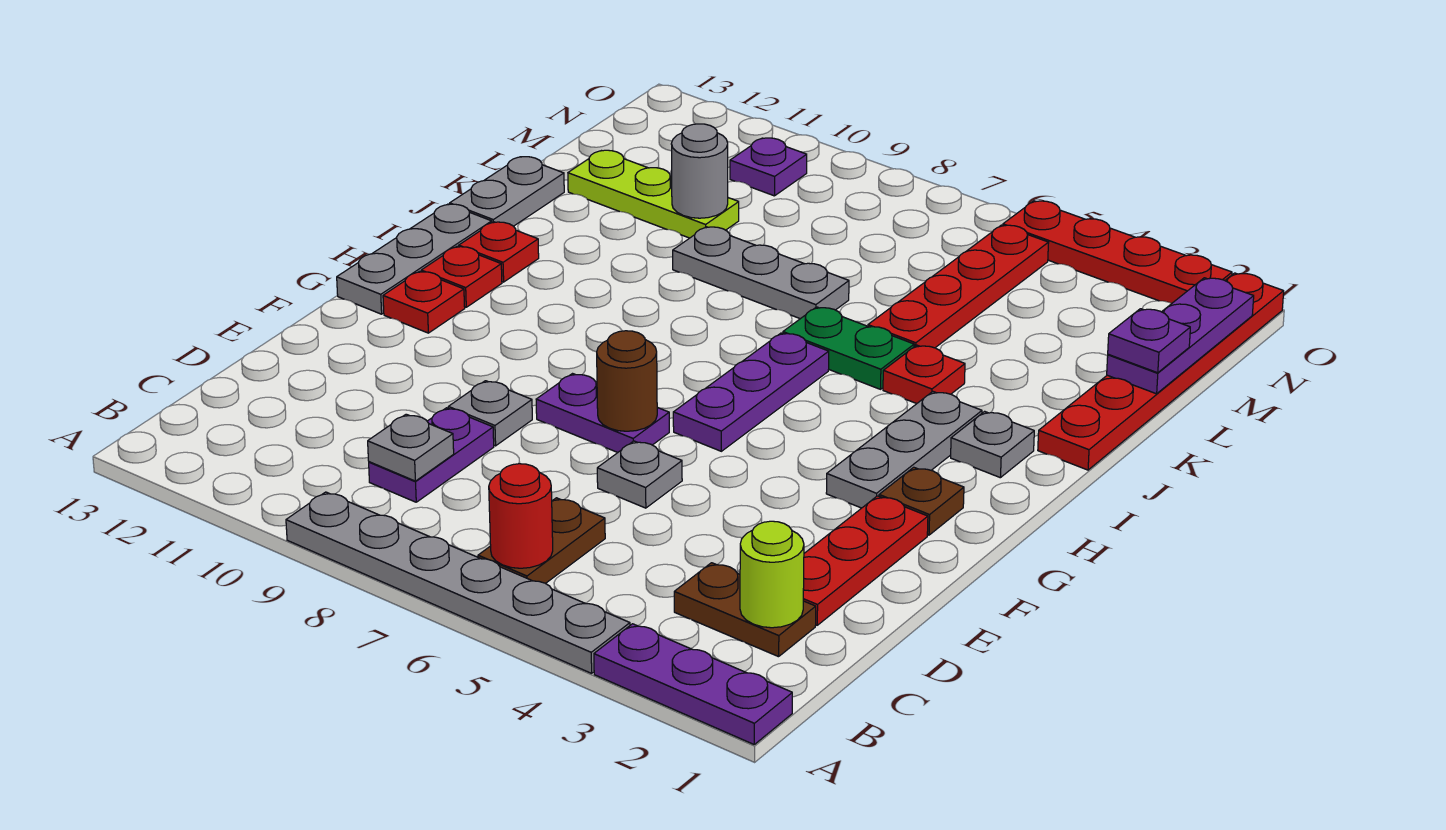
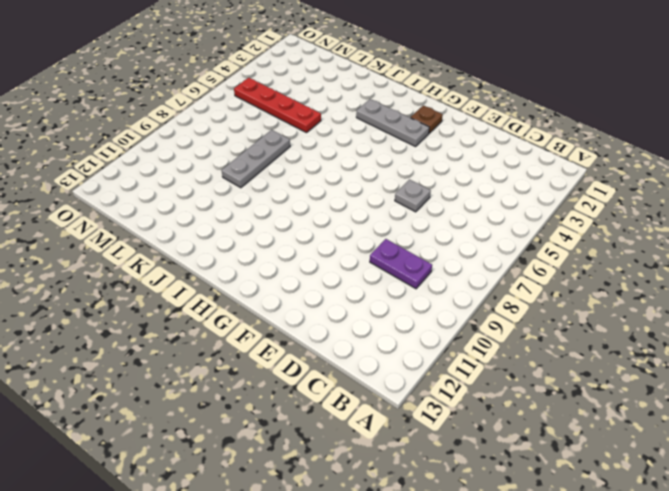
none -> purple 1x3 plate [594,624,792,744]
none -> grey 1x6 plate [286,492,630,673]
none -> brown 1x2 plate [478,498,605,584]
none -> brown 1x2 plate [674,563,816,657]

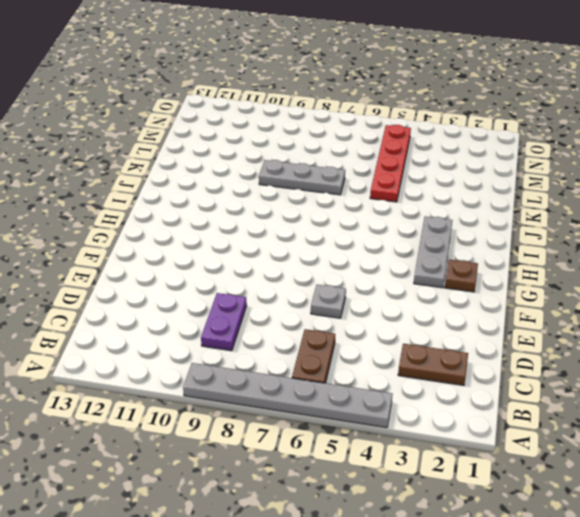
none -> purple 1x3 plate [594,624,792,744]
none -> red 1x3 plate [803,496,928,625]
none -> grey 1x1 plate [448,381,532,446]
none -> purple 1x2 plate [536,374,669,452]

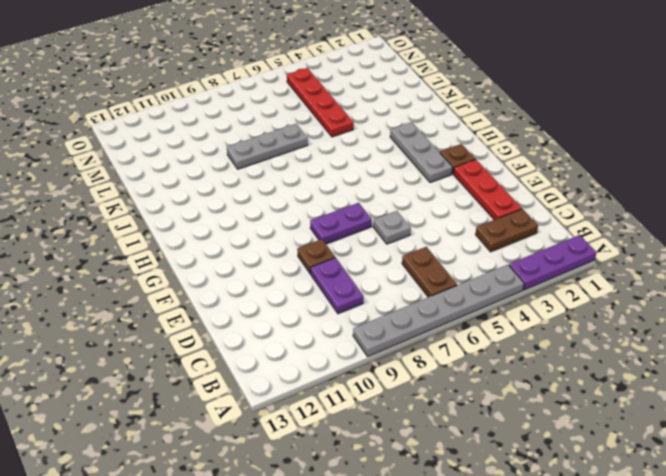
brown 1x1 plate [297,239,335,274] -> grey 1x1 plate [448,381,532,446]
none -> purple 1x3 plate [673,333,829,451]
none -> red 1x1 plate [383,271,465,333]
none -> grey 1x3 plate [337,204,492,314]
none -> red 1x1 plate [421,247,502,307]

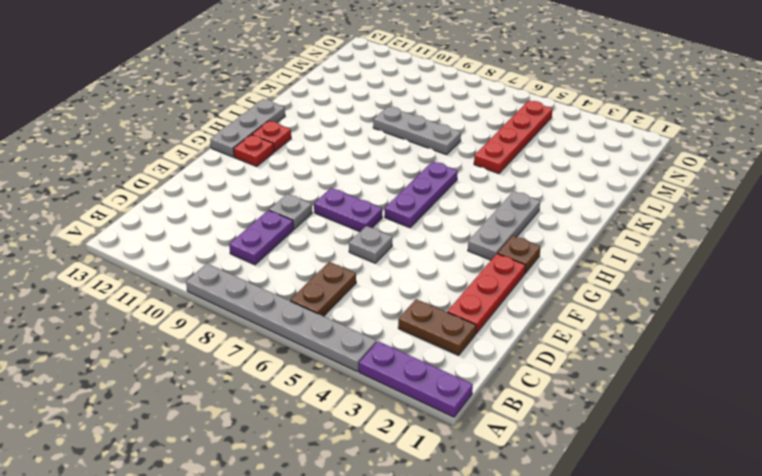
none -> grey 1x1 plate [951,411,1034,478]
none -> red 1x1 plate [459,222,539,282]
none -> red 1x6 plate [1038,273,1284,470]
none -> red 1x1 plate [883,345,965,404]

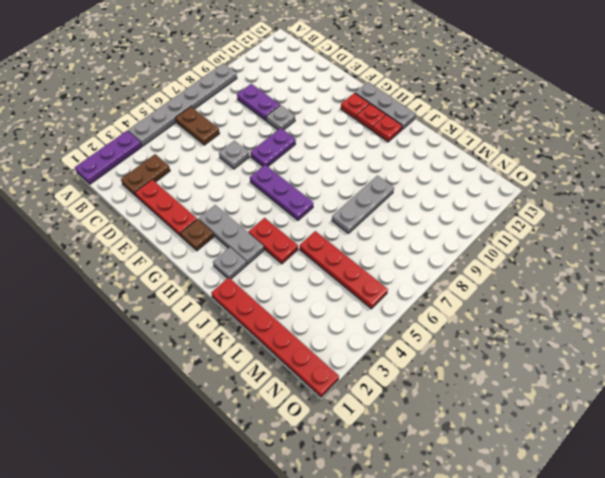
red 1x2 plate [249,218,298,264] -> red 1x1 plate [883,345,965,404]
none -> green 1x2 plate [783,307,914,389]
none -> grey 1x2 plate [450,157,564,226]
none -> lime 1x3 plate [568,150,739,238]
none -> purple 1x1 plate [730,138,807,196]

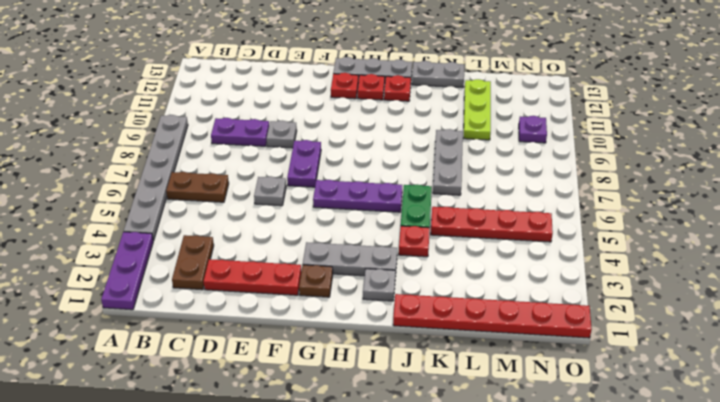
none -> red 1x4 plate [1003,201,1232,304]
none -> red 1x1 round brick [489,464,553,568]
none -> lime 1x1 round brick [740,521,804,628]
none -> grey 1x1 plate [368,414,454,481]

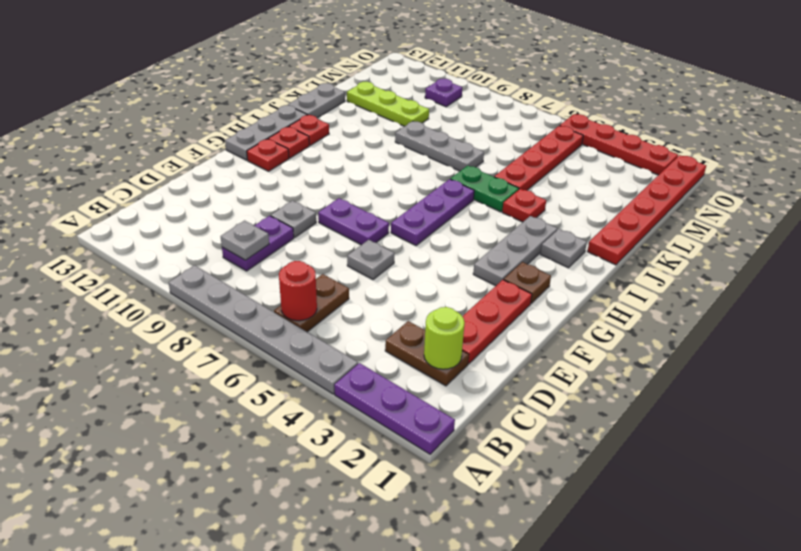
none -> brown 1x1 round brick [597,331,658,431]
none -> purple 1x3 plate [1107,278,1254,394]
none -> grey 1x1 round brick [672,124,728,218]
none -> purple 1x1 plate [1108,309,1190,373]

